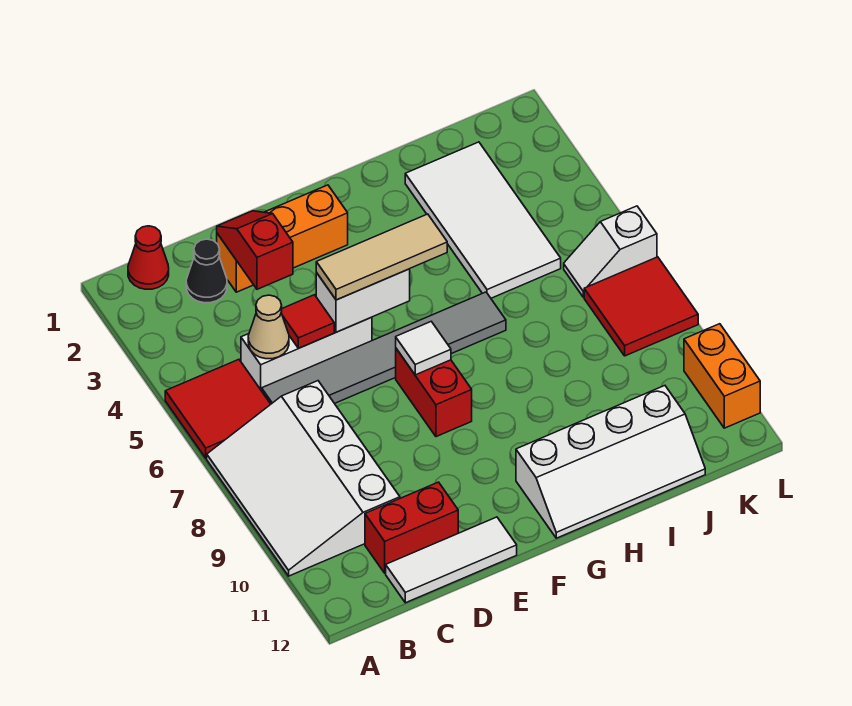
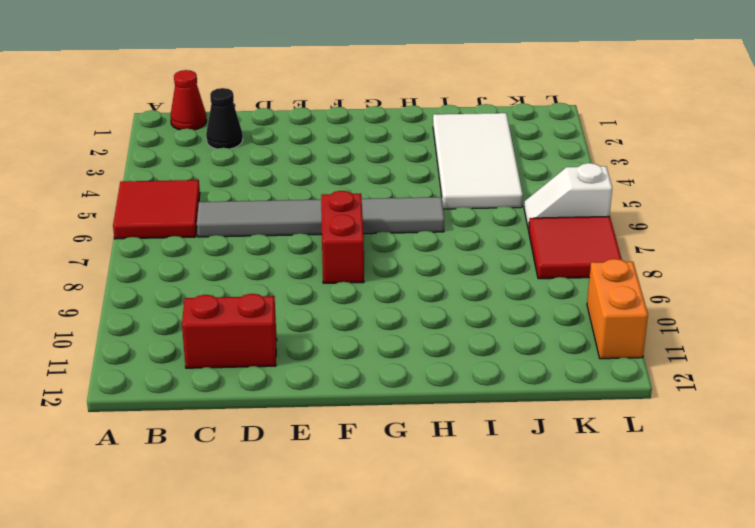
none -> white 3x4 slope [207,381,400,576]
none -> white 1x3 brick [241,317,372,391]
none -> white 1x3 tile [386,517,517,603]

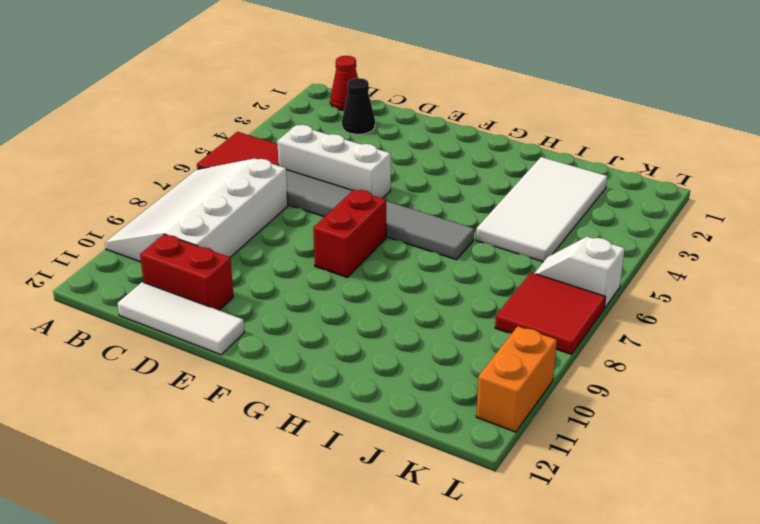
none -> orange 1x3 brick [217,185,348,292]
none -> white 2x4 slope [516,386,705,538]
none -> tan 1x1 cone [248,295,289,359]

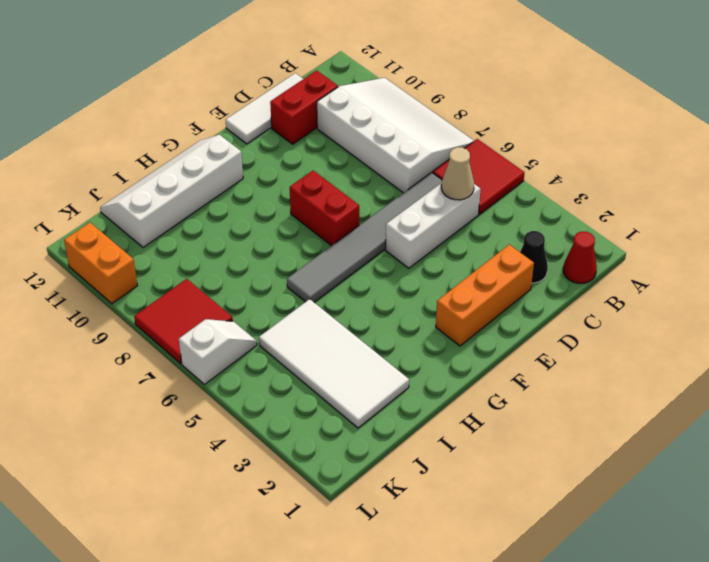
none -> red 1x2 slope [217,211,293,289]
none -> red 1x1 tile [281,295,334,348]
none -> white 1x2 brick [316,269,410,332]

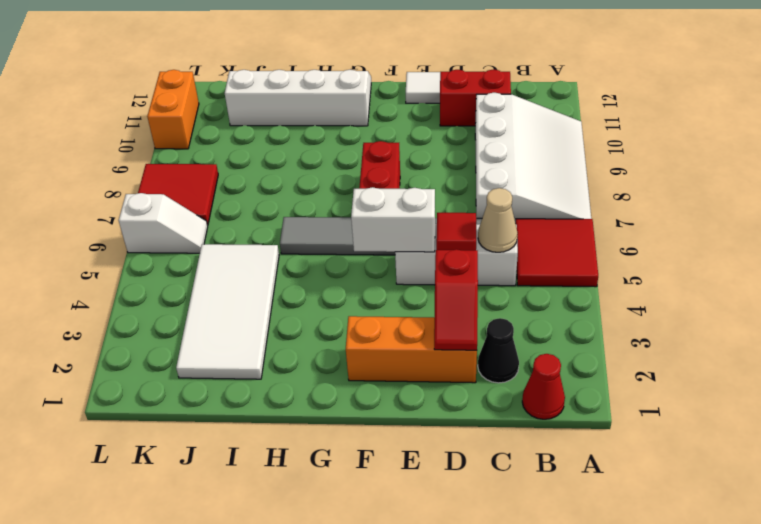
none -> white 1x1 tile [396,322,451,375]
none -> tan 1x3 tile [316,214,447,300]

